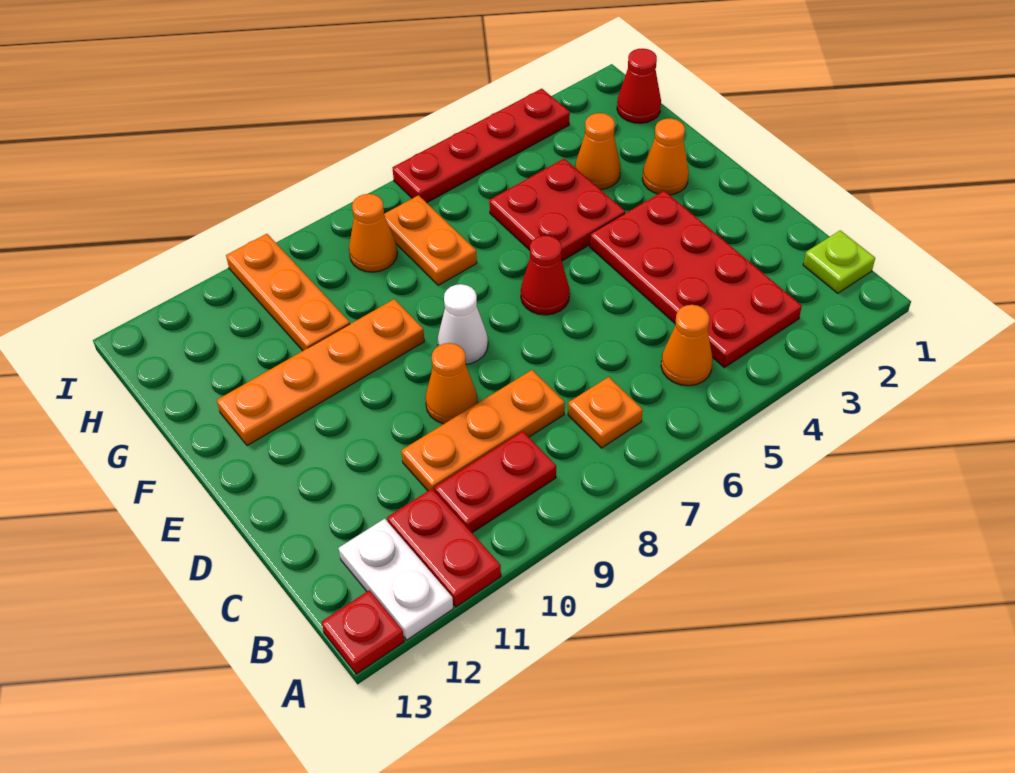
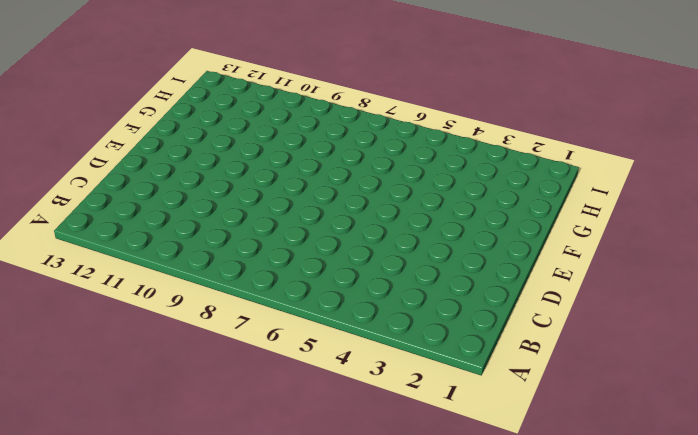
none -> red 1x2 plate [387,489,501,607]
none -> white 1x2 plate [339,519,453,640]
none -> red 1x1 plate [322,590,404,674]

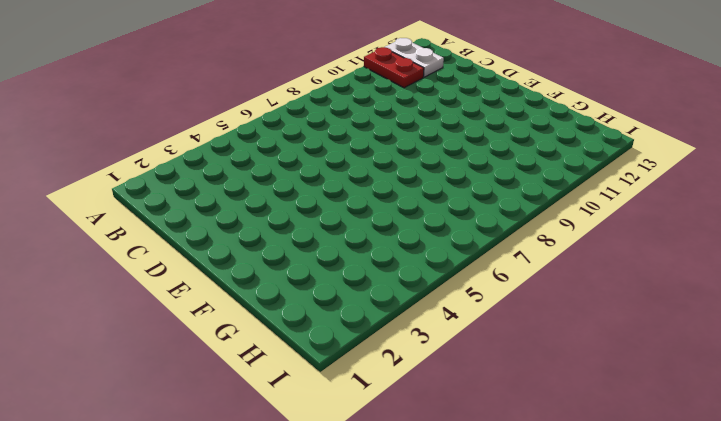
none -> red 1x1 plate [322,590,404,674]
none -> lime 1x1 plate [803,230,875,293]
none -> red 2x4 plate [590,191,802,367]

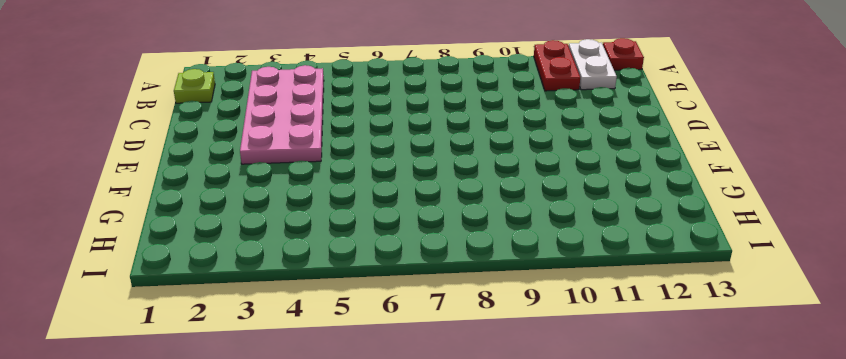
pink 2x4 plate [240,65,324,164] -> red 2x4 plate [590,191,802,367]
none -> orange 1x1 cone [661,305,713,386]
none -> orange 1x1 plate [568,377,643,448]
none -> red 1x2 plate [434,431,556,533]

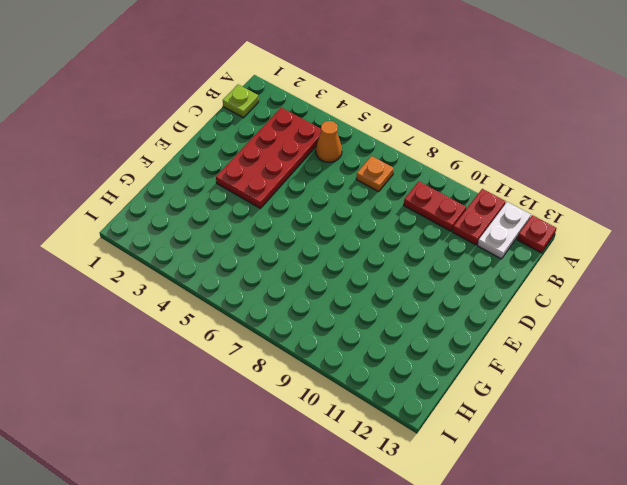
none -> orange 1x3 plate [401,370,565,491]
none -> orange 1x1 cone [425,343,478,424]
none -> red 1x1 cone [521,235,570,315]

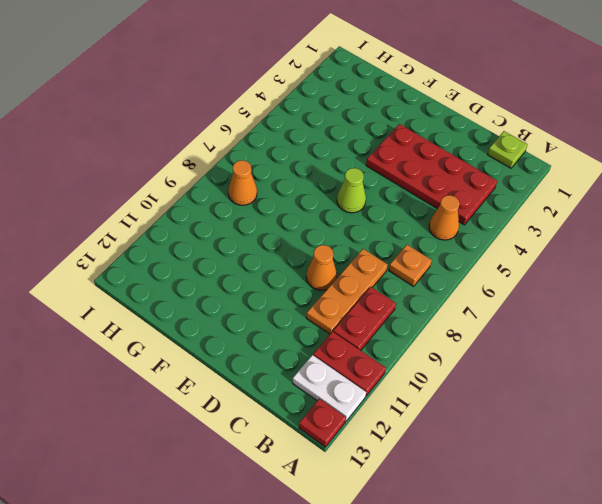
lime 1x1 cone [337,168,366,213] -> red 1x1 cone [521,235,570,315]
none -> white 1x1 cone [437,284,488,364]
none -> orange 1x1 cone [642,118,689,195]
none -> red 2x2 plate [489,159,625,261]

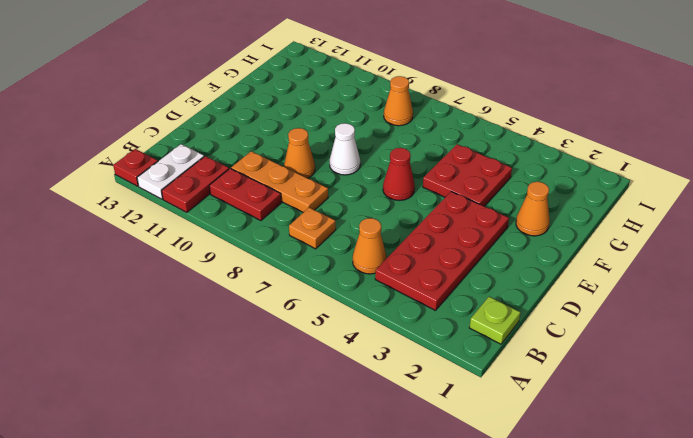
none -> orange 1x4 plate [217,299,424,446]
none -> orange 1x1 cone [575,113,621,189]
none -> orange 1x2 plate [384,195,477,285]

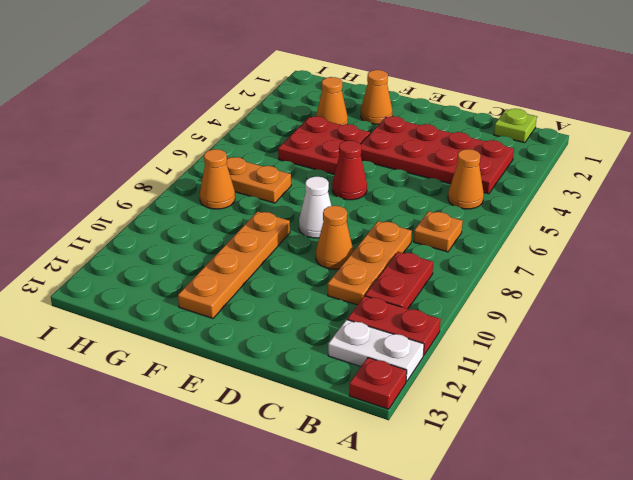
none -> orange 1x3 plate [226,234,350,351]
none -> red 1x1 cone [617,48,661,123]
none -> red 1x4 plate [393,89,570,203]

